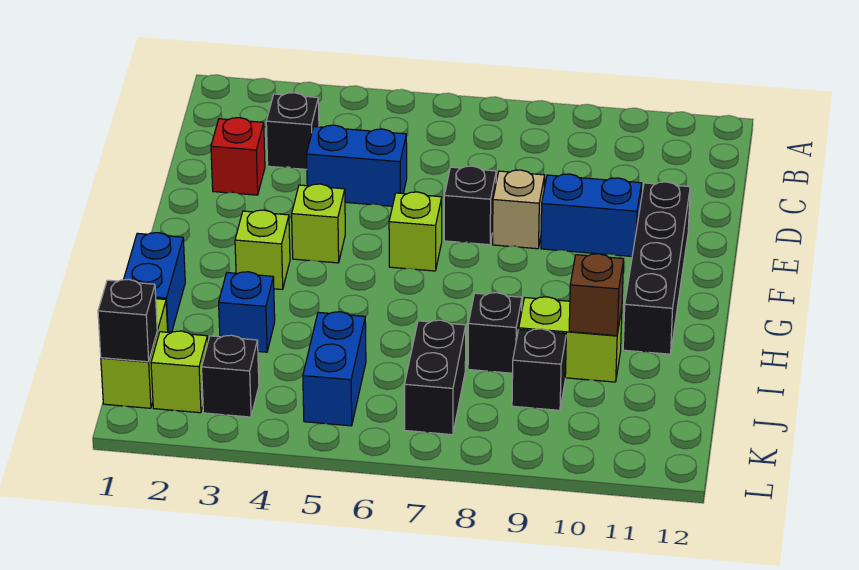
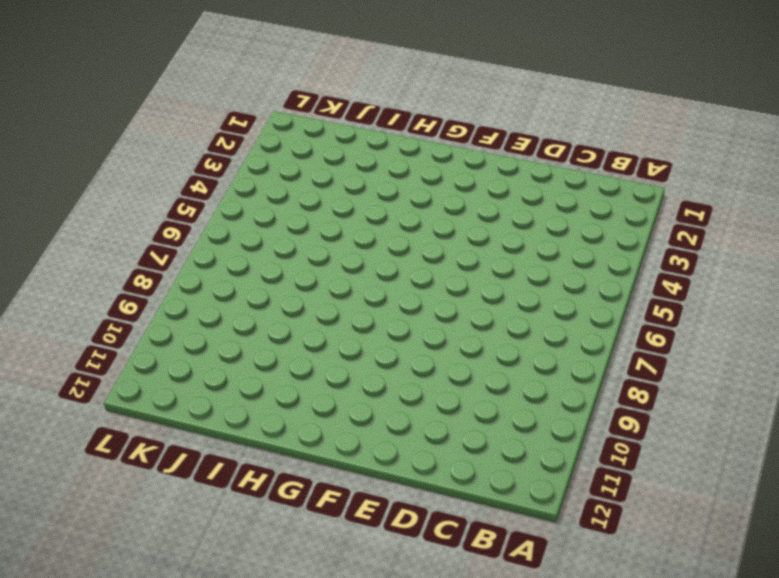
none -> black 1x1 brick [266,93,319,169]
none -> red 1x1 brick [211,118,265,195]
none -> blue 1x2 brick [307,125,407,206]

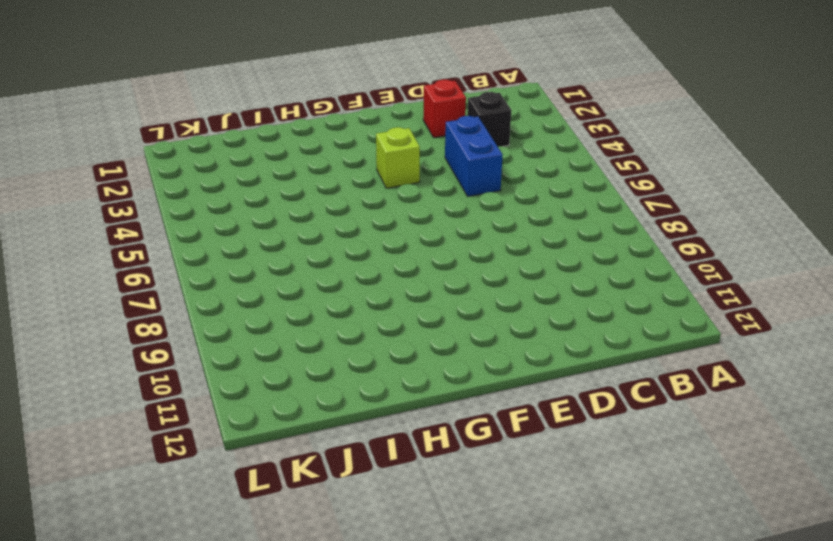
none -> black 1x1 brick [444,166,496,245]
none -> tan 1x1 brick [493,170,545,249]
none -> blue 1x2 brick [541,174,642,256]

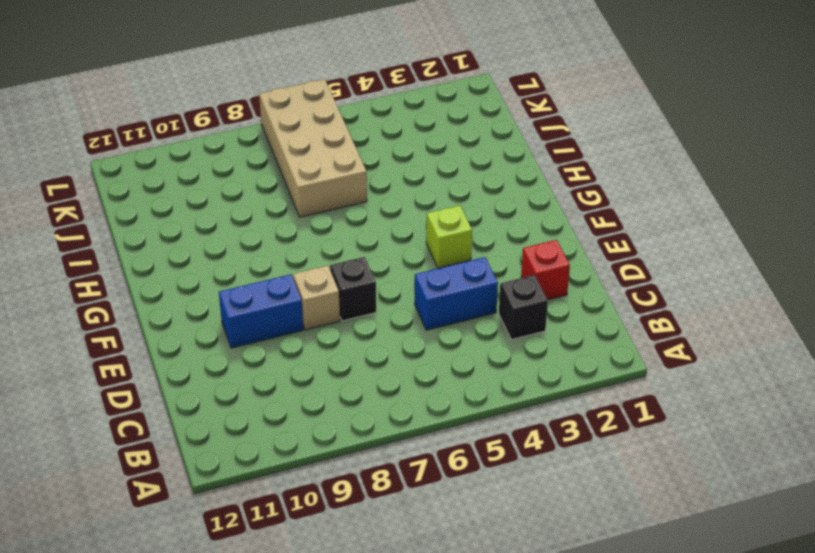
tan 2x4 brick [259,79,367,217] -> black 1x2 brick [405,320,466,435]
none -> black 1x4 brick [623,182,690,354]
none -> lime 1x1 brick [389,192,442,271]
none -> lime 1x1 brick [235,210,290,290]

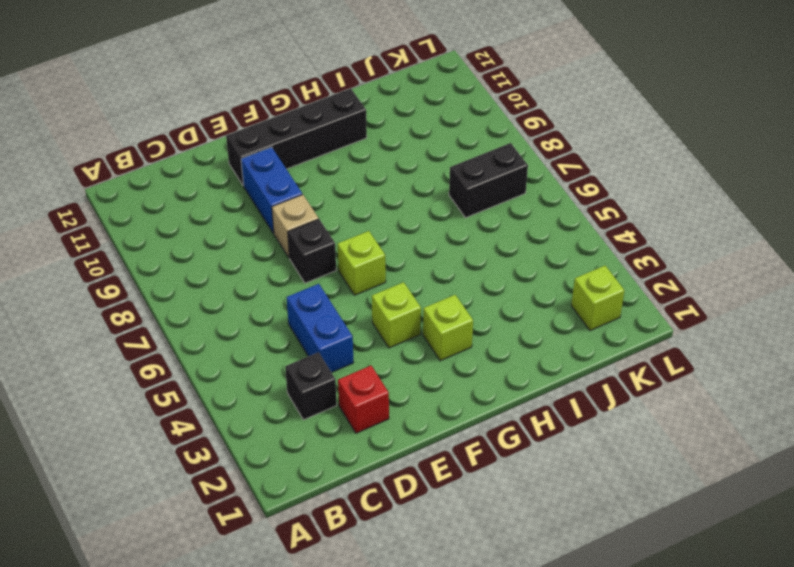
none -> blue 1x2 brick [124,233,185,333]
none -> blue 1x1 brick [219,272,275,352]
none -> black 1x1 brick [468,293,522,373]

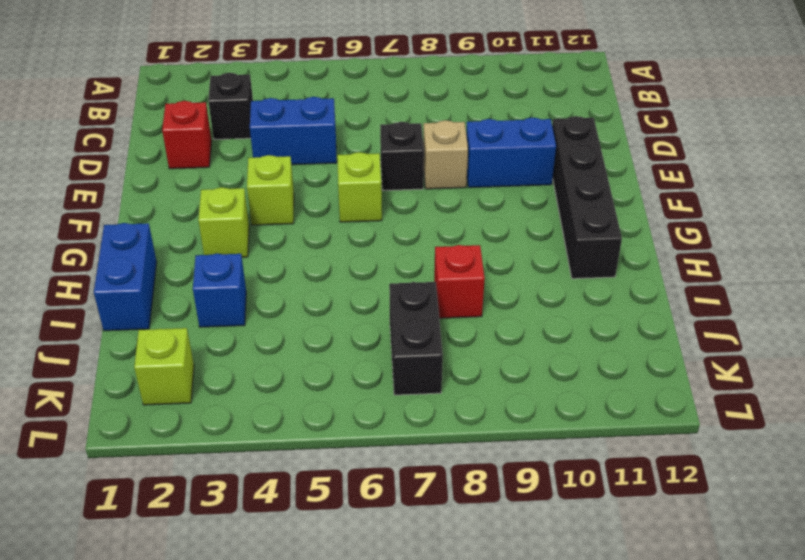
red 1x1 brick [434,245,485,318] -> black 1x1 brick [468,293,522,373]
none -> lime 1x2 brick [519,297,622,382]
none -> lime 1x2 brick [101,299,168,408]
none -> blue 1x2 brick [303,312,366,426]

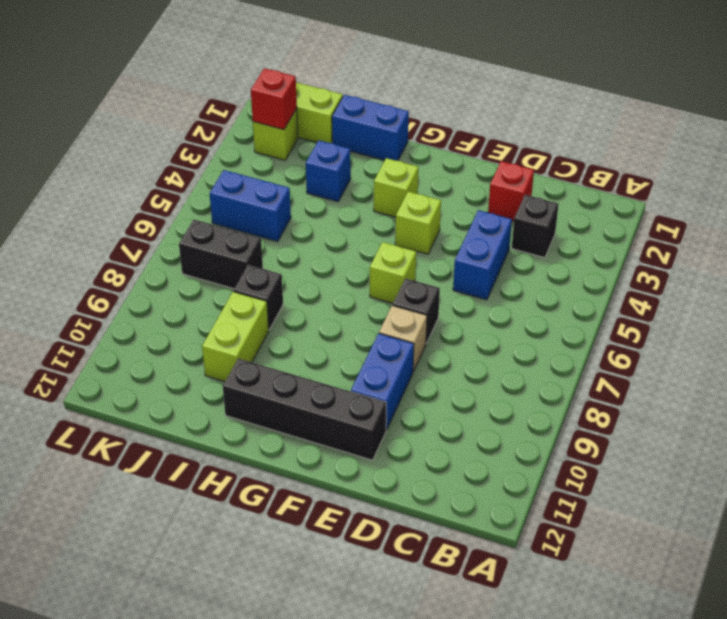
red 1x1 brick [251,68,297,130] -> none
none -> black 1x1 brick [512,329,566,410]
none -> black 1x1 brick [202,335,259,417]
none -> brown 1x1 brick [569,254,624,336]

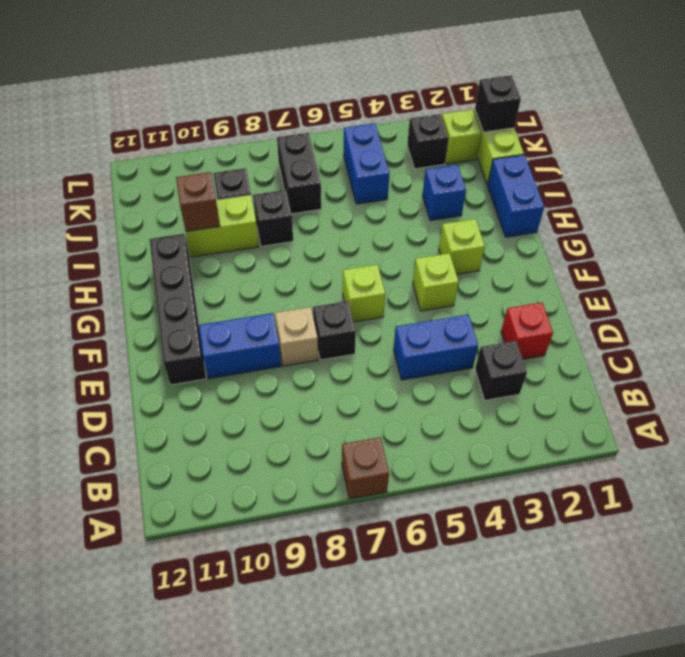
brown 1x1 brick [342,437,389,499] -> none

